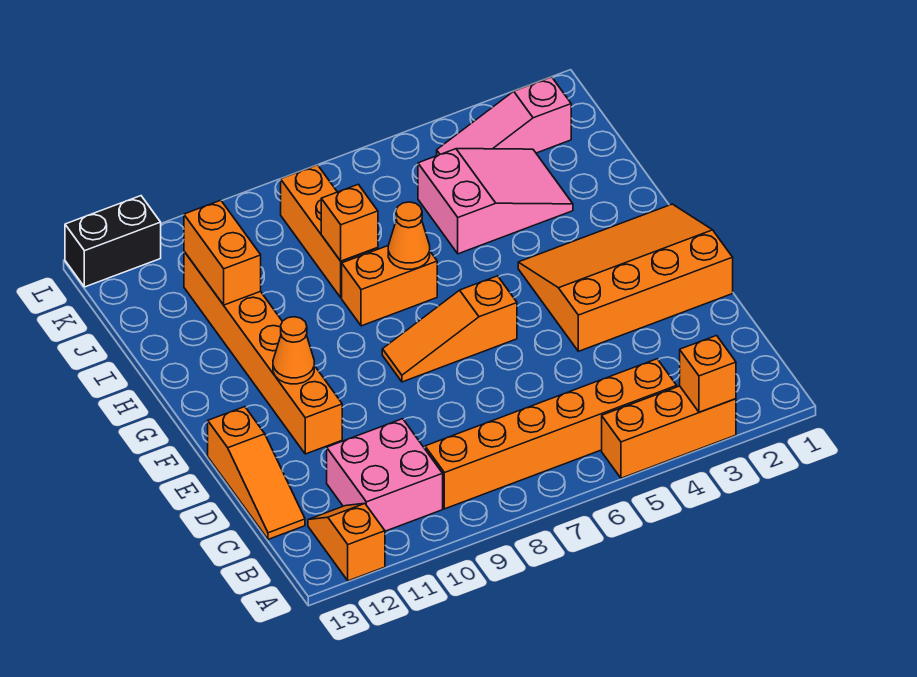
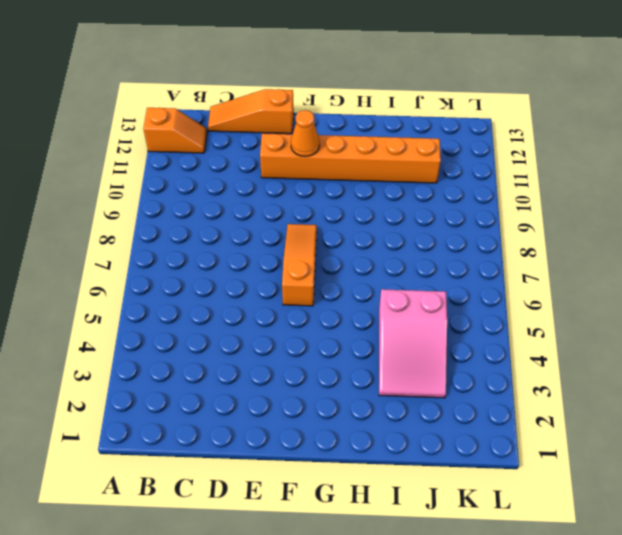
none -> orange 1x3 brick [602,386,736,478]
none -> orange 1x6 brick [425,359,677,509]
none -> pink 2x2 brick [327,419,443,531]

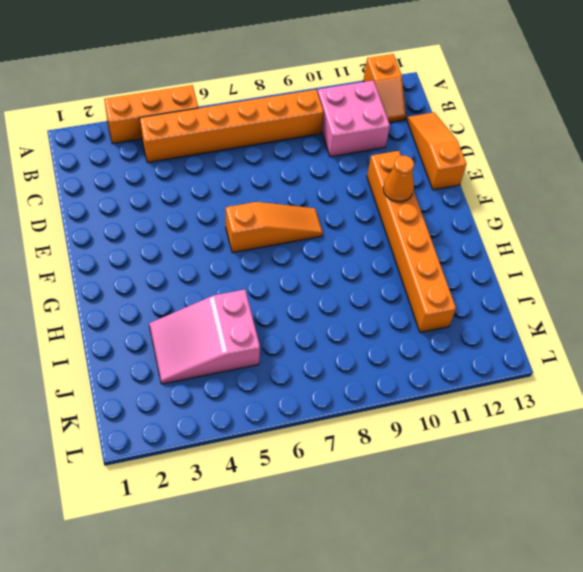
none -> orange 3x4 slope [518,204,733,351]
none -> orange 1x2 brick [342,246,437,326]
none -> orange 1x3 brick [281,165,378,298]

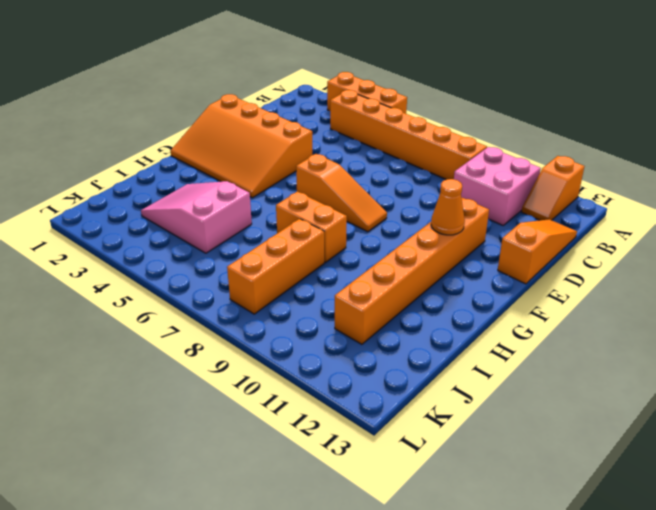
none -> pink 1x3 slope [437,77,571,156]
none -> black 1x2 brick [65,196,161,287]
none -> orange 1x1 brick [680,336,736,412]

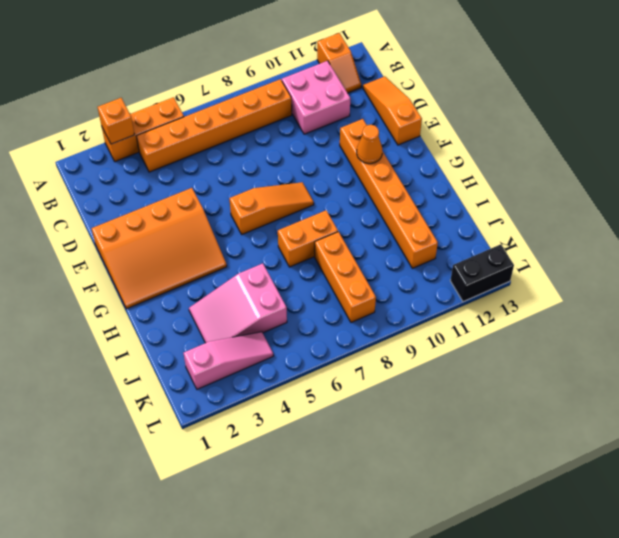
none -> orange 1x1 cone [388,202,430,269]
none -> orange 1x1 brick [321,184,378,261]
none -> orange 1x2 brick [184,200,261,305]

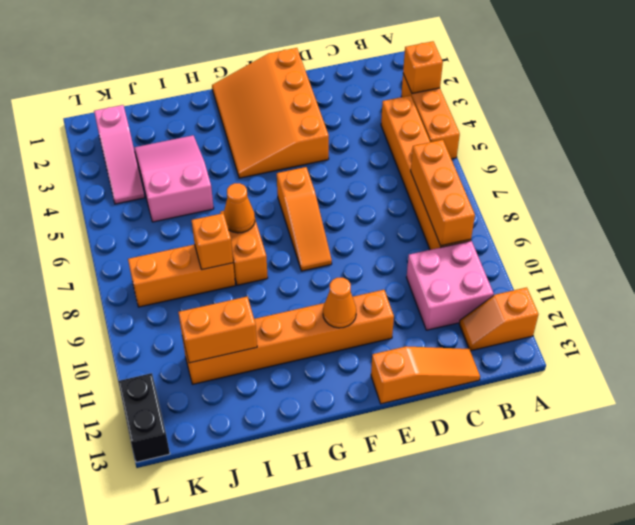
orange 1x3 brick [411,140,475,246] -> none

